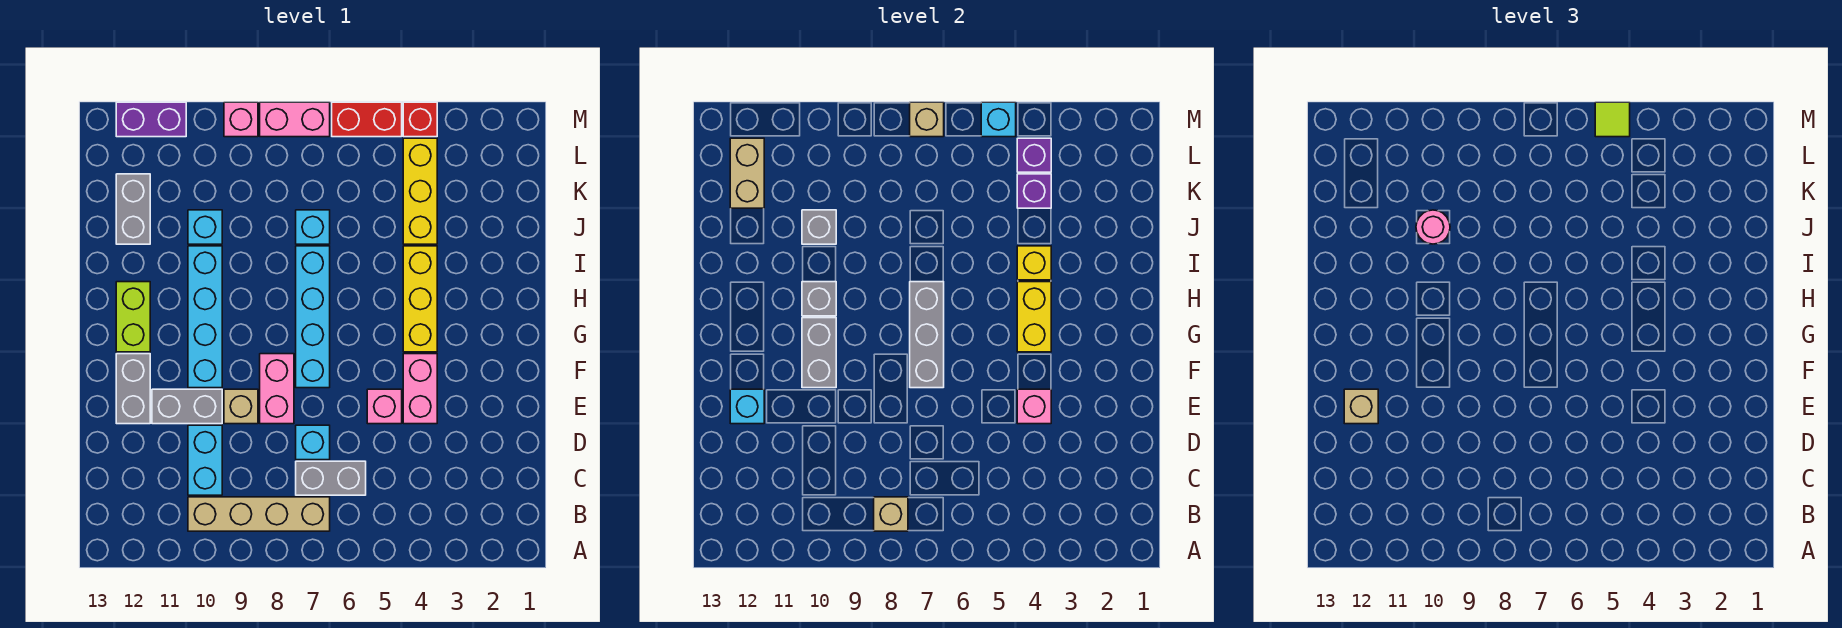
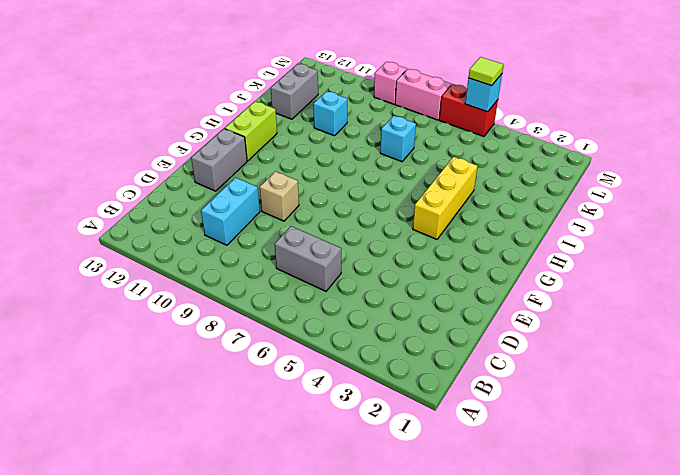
none -> tan 1x4 brick [188,497,330,531]
none -> cyan 1x1 brick [296,425,330,460]
none -> pink 1x2 brick [403,354,437,424]
none -> pink 1x1 brick [367,389,402,424]

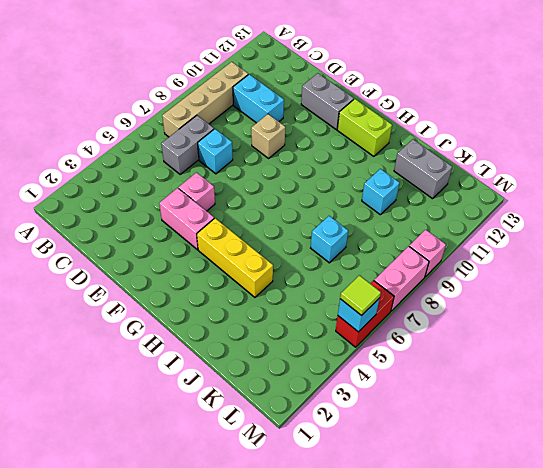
none -> pink 1x2 brick [260,354,294,424]
none -> grey 1x2 brick [152,389,222,424]
none -> cyan 1x4 brick [296,246,330,388]
none -> cyan 1x4 brick [188,246,222,388]

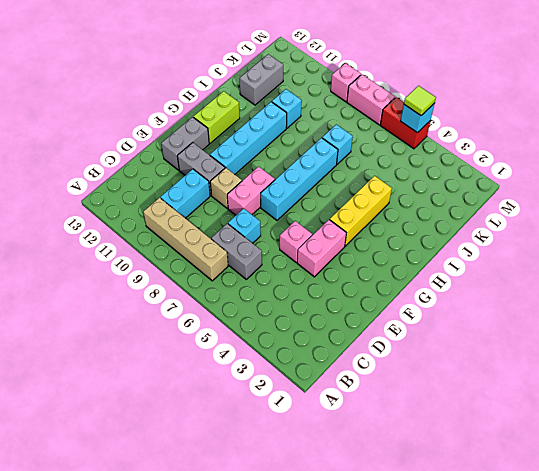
none -> yellow 1x3 brick [403,138,437,244]
none -> red 1x1 brick [403,102,437,137]
none -> purple 1x2 brick [116,102,186,137]
none -> tan 1x1 brick [874,497,908,531]

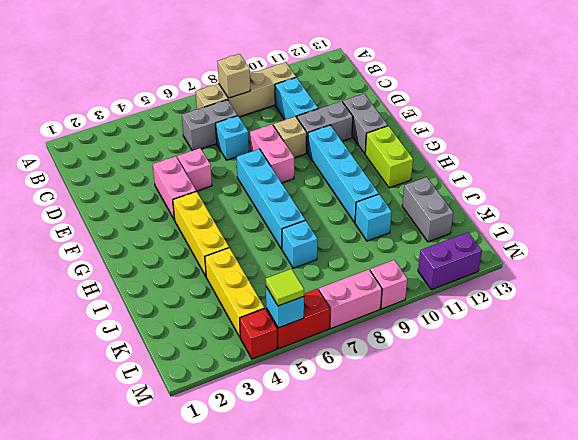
none -> pink 1x1 brick [1017,389,1051,424]
none -> cyan 1x1 brick [730,389,764,424]
none -> grey 1x3 brick [910,282,944,388]
none -> grey 1x2 brick [802,318,836,388]

